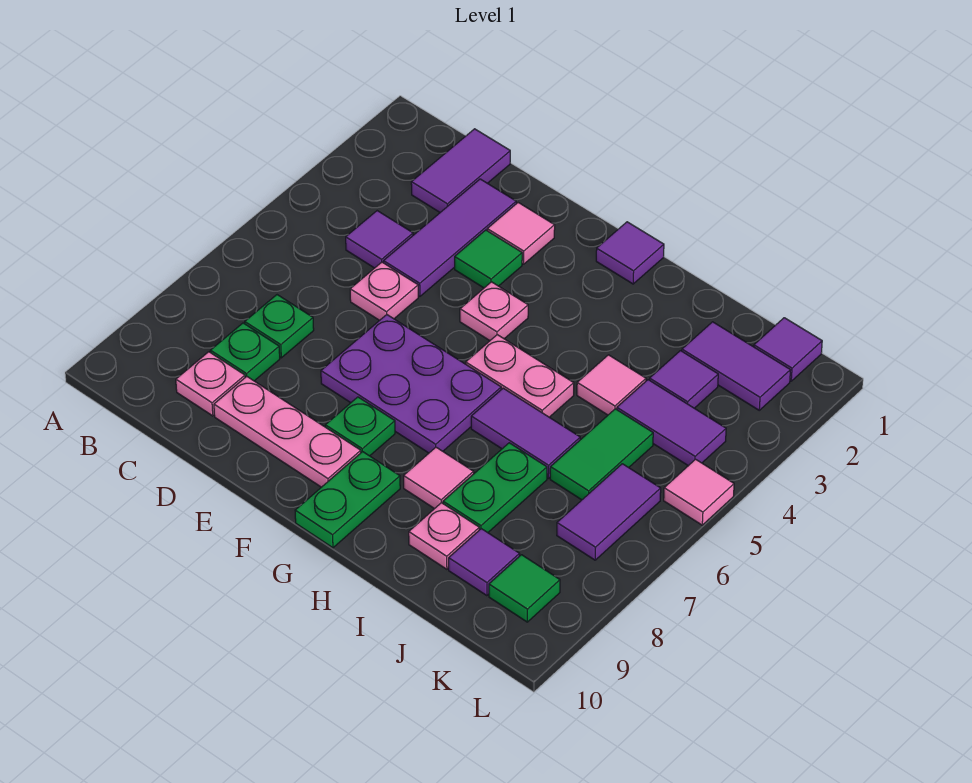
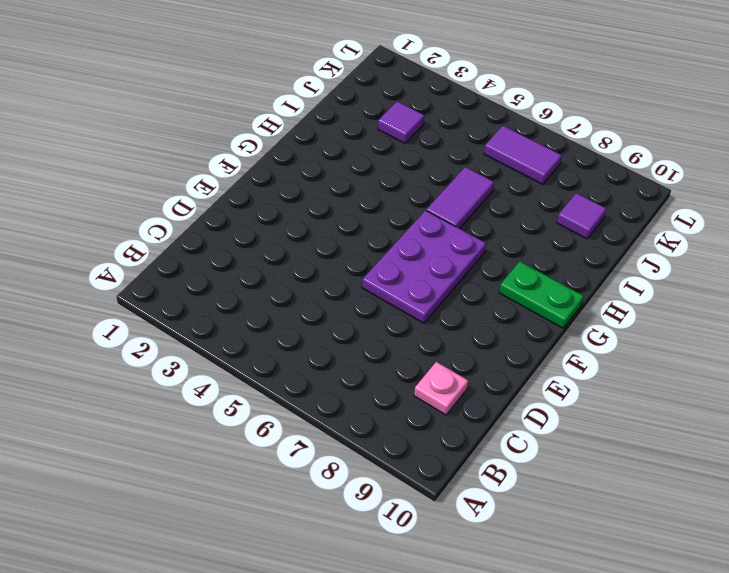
none -> purple 1x2 tile [411,129,510,212]
none -> purple 1x1 tile [346,211,413,268]
none -> green 1x1 plate [245,295,314,358]
none -> green 1x1 plate [210,323,280,381]

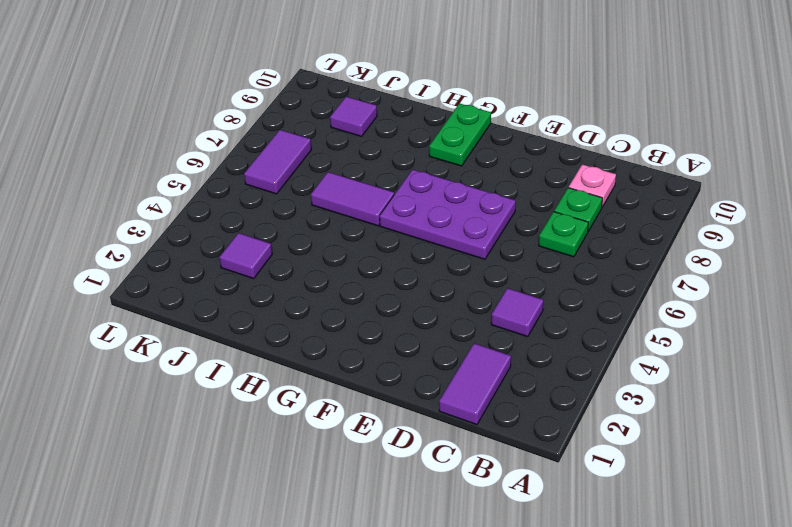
none -> purple 1x3 tile [384,179,516,296]
none -> pink 1x1 plate [350,262,418,321]
none -> pink 1x3 plate [214,377,361,487]
none -> pink 1x1 tile [487,203,555,264]

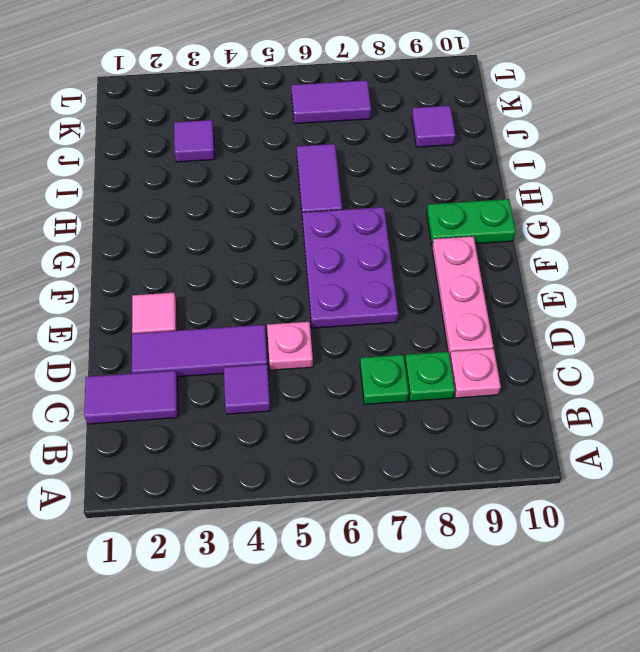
none -> green 1x1 tile [455,230,522,288]
none -> pink 1x1 plate [460,282,528,341]
none -> green 1x1 plate [325,397,395,456]
none -> purple 1x1 tile [596,222,664,284]

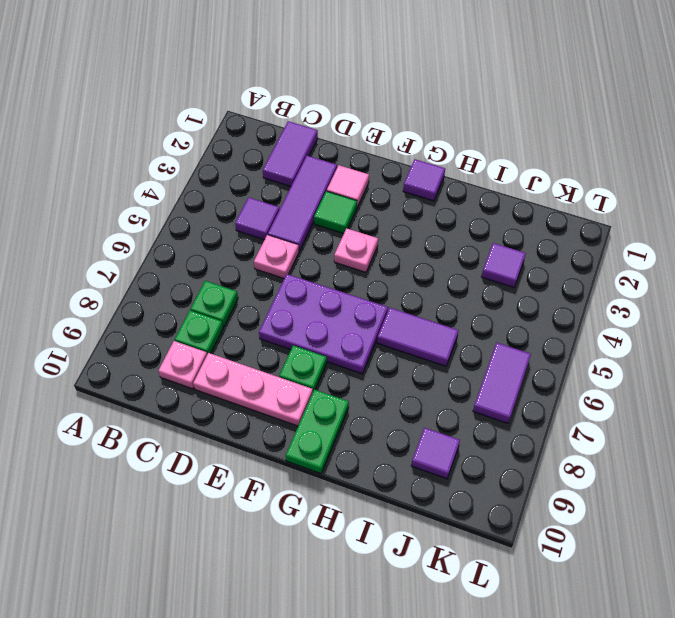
none -> pink 1x2 plate [466,335,574,417]
none -> pink 1x1 tile [404,447,474,509]
none -> pink 1x1 tile [577,355,646,415]
none -> green 1x2 plate [443,443,547,533]

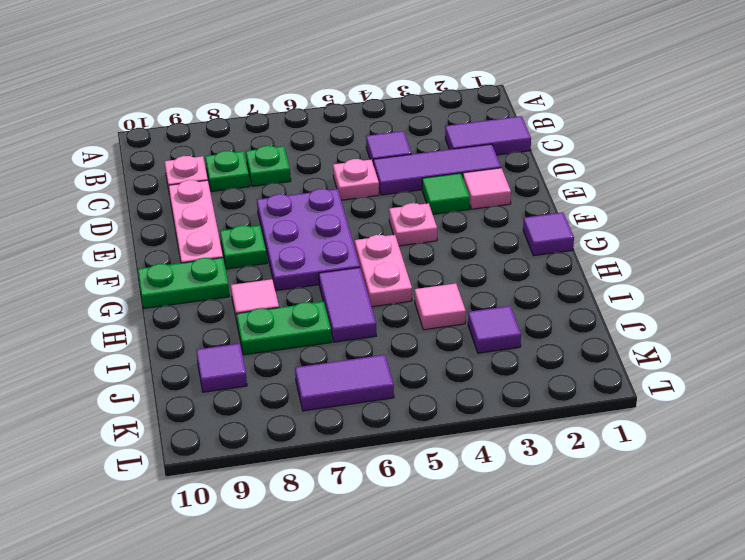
none -> pink 1x1 plate [409,503,479,569]
none -> purple 1x2 tile [682,322,790,410]
none -> purple 1x2 tile [617,380,726,466]
none -> green 1x2 tile [550,409,653,500]

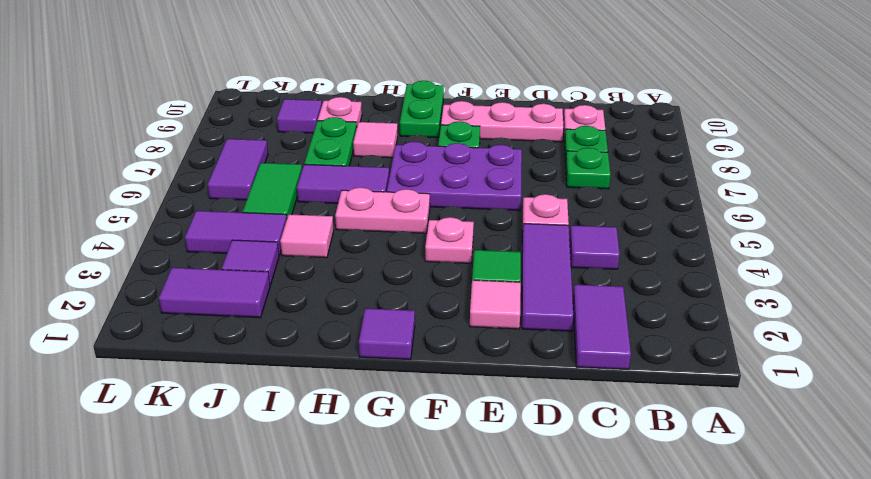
none -> purple 1x1 tile [754,318,822,381]
none -> green 1x1 tile [489,555,560,622]
none -> pink 1x1 tile [664,459,734,525]

